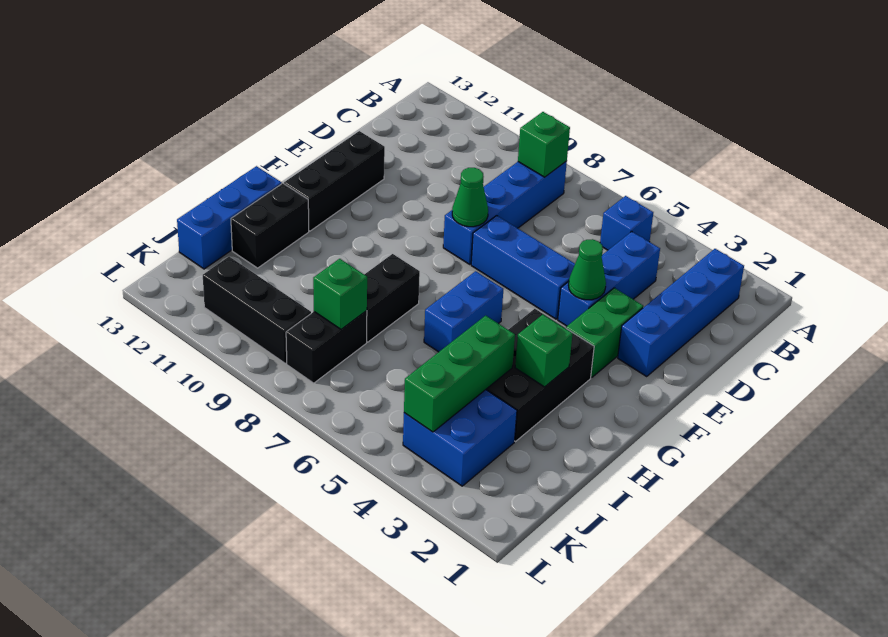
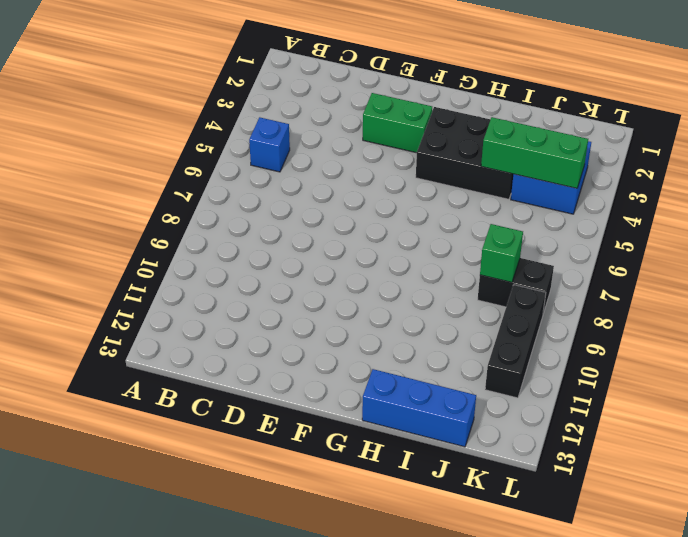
none -> blue 1x4 brick [618,249,744,377]
none -> blue 1x4 brick [443,161,567,265]
none -> blue 1x3 brick [558,232,660,326]

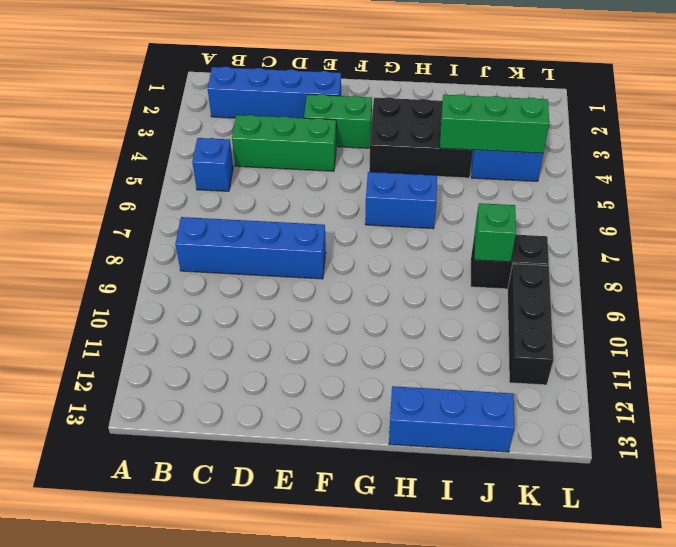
green 1x3 brick [232,115,336,171] -> blue 1x3 brick [558,232,660,326]
none -> blue 1x3 brick [471,216,575,319]
none -> black 1x3 brick [284,131,385,231]
none -> black 1x2 brick [364,254,420,342]

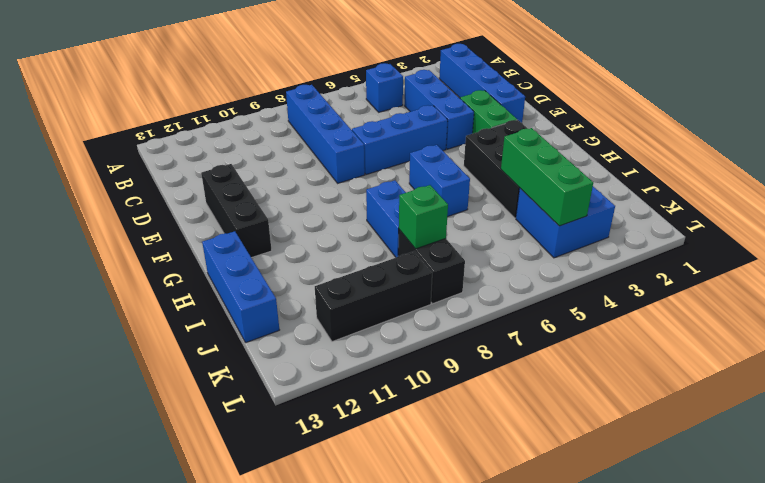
blue 1x2 brick [366,180,406,257] -> black 1x2 brick [364,254,420,342]
none -> black 1x2 brick [231,183,309,268]
none -> green 1x1 brick [518,112,570,177]
none -> green 1x1 cone [568,239,606,300]

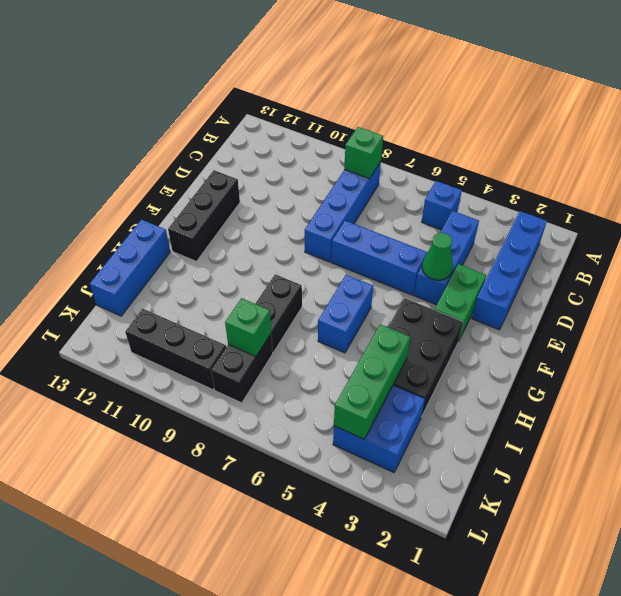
none -> black 1x2 brick [231,183,309,268]
none -> green 1x1 cone [452,168,488,227]
none -> green 1x1 brick [515,314,573,387]

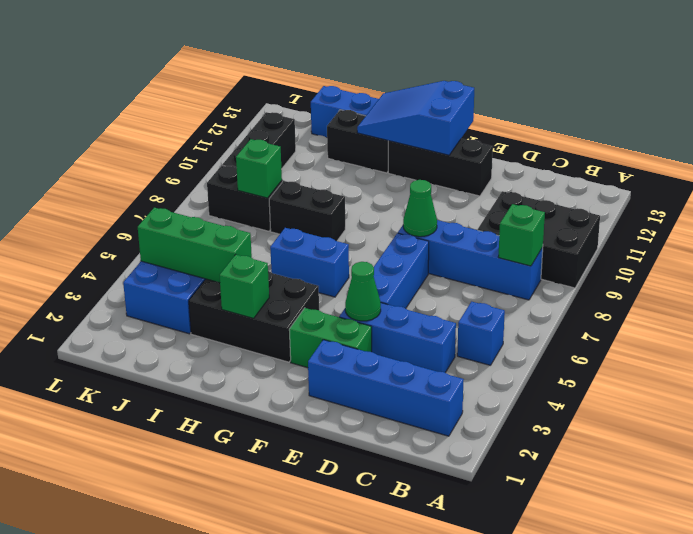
black 2x3 brick [478,191,600,288] -> none
blue 2x3 slope [357,81,474,155] -> none

